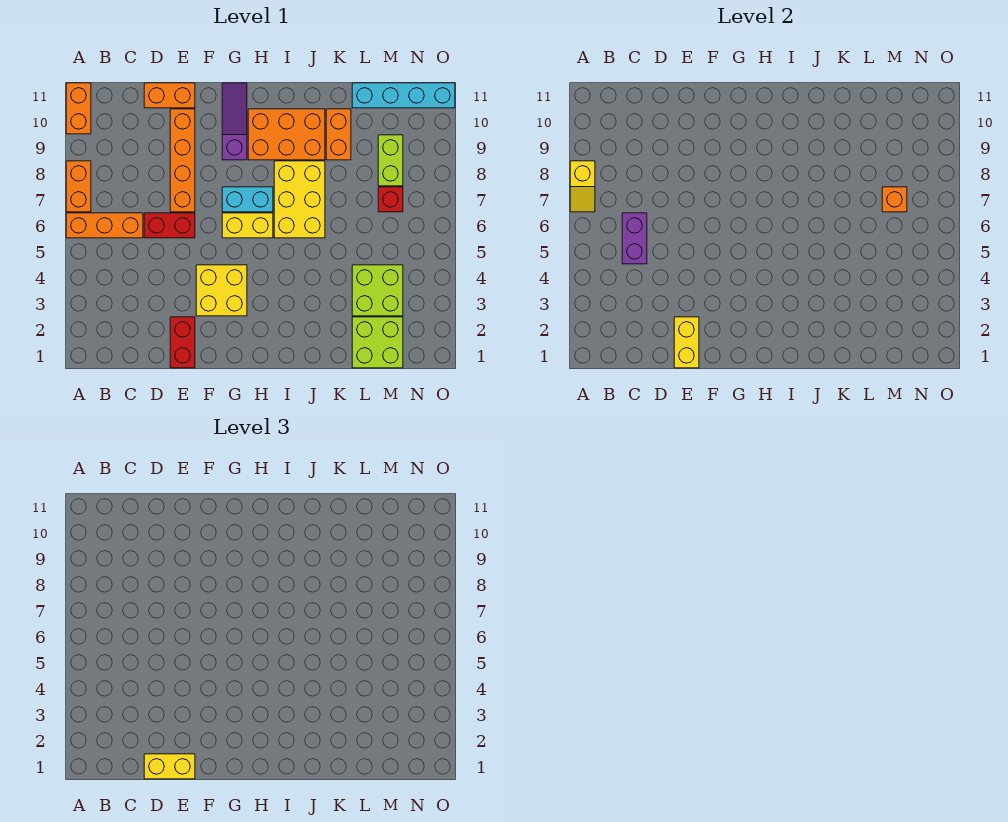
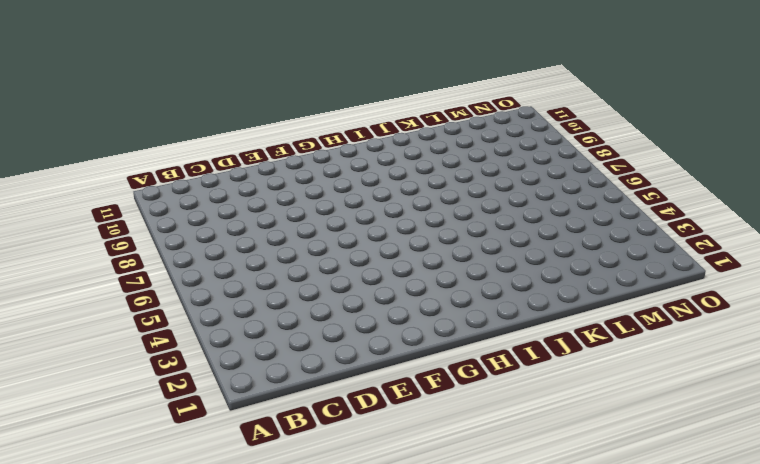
none -> orange 1x3 brick [66,213,143,238]
none -> orange 1x2 brick [66,161,91,212]
none -> orange 1x2 brick [66,83,91,134]

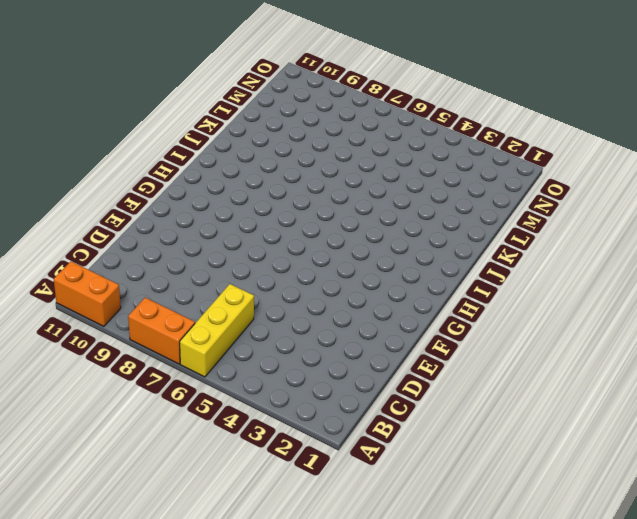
yellow 1x3 brick [180,284,254,377] -> orange 1x3 brick [66,213,143,238]
none -> red 1x2 brick [144,213,195,238]
none -> orange 1x2 brick [144,83,195,108]
none -> red 1x2 brick [170,317,195,368]

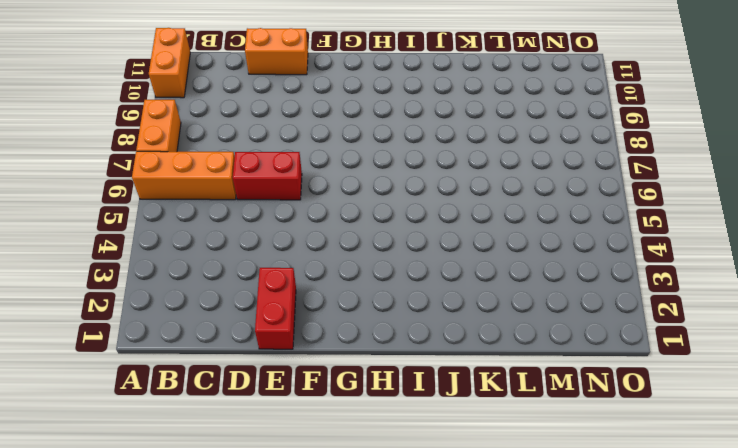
none -> orange 1x4 brick [170,109,195,212]
none -> yellow 2x2 brick [196,265,247,316]
none -> yellow 1x2 brick [222,213,273,238]

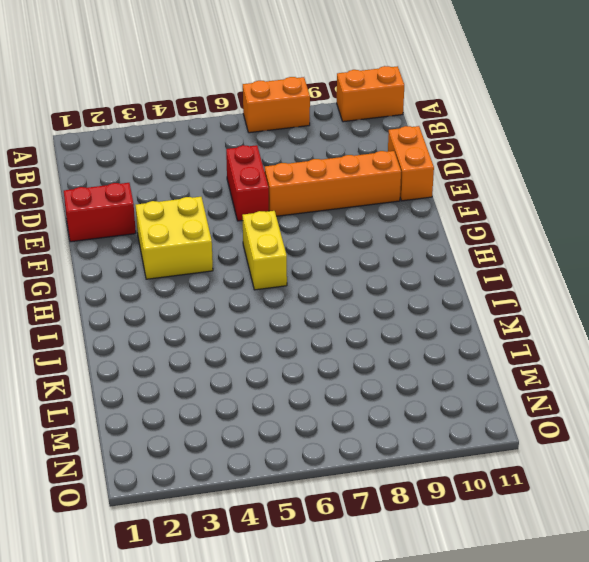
none -> orange 1x3 brick [66,213,143,238]
none -> cyan 1x2 brick [222,187,273,212]
none -> purple 1x3 slope [222,83,247,160]

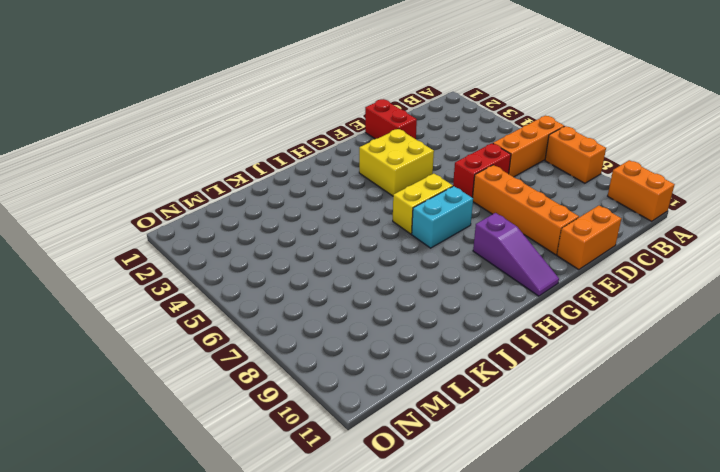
none -> orange 2x3 brick [248,109,325,160]
none -> yellow 2x3 brick [274,161,325,238]
none -> orange 1x2 brick [326,109,351,160]

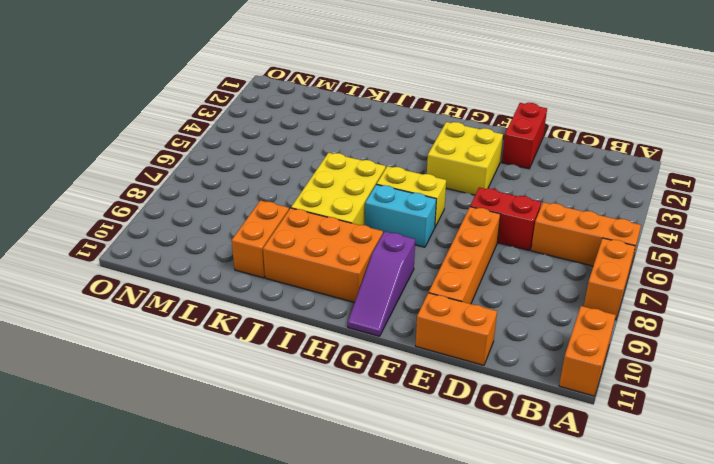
none -> lime 2x2 brick [352,317,403,368]
none -> lime 2x2 brick [352,265,403,316]
none -> cyan 1x4 brick [352,83,455,108]

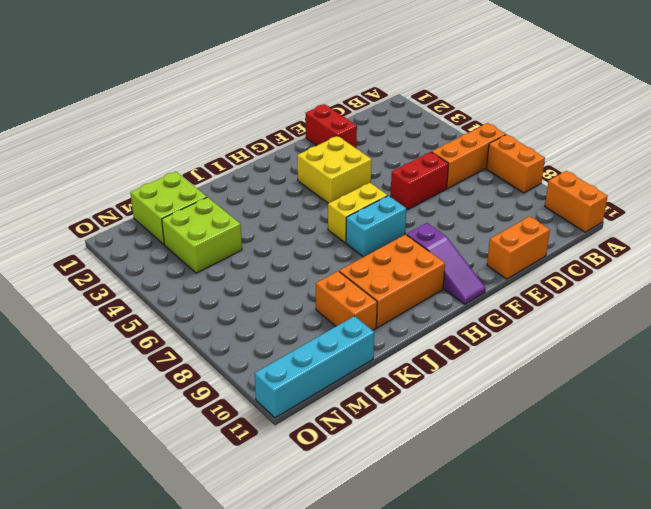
none -> orange 1x4 brick [170,109,195,212]
none -> yellow 2x3 brick [274,161,325,238]
none -> red 1x1 brick [378,187,403,212]

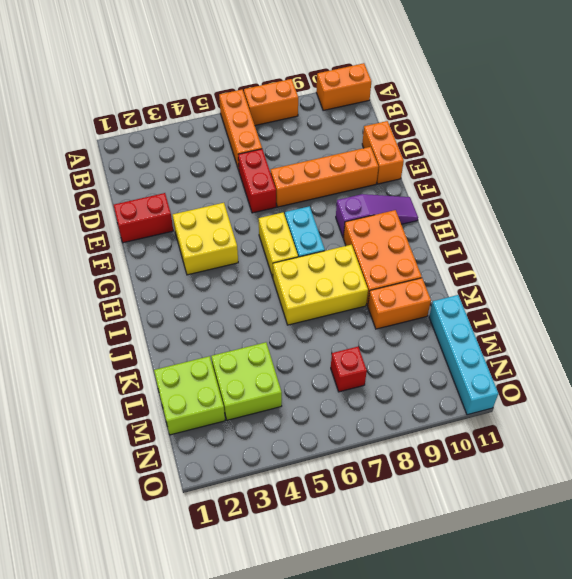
none -> lime 1x2 brick [378,135,403,186]
none -> yellow 1x2 slope [570,161,595,212]
none -> purple 1x2 brick [622,213,647,264]

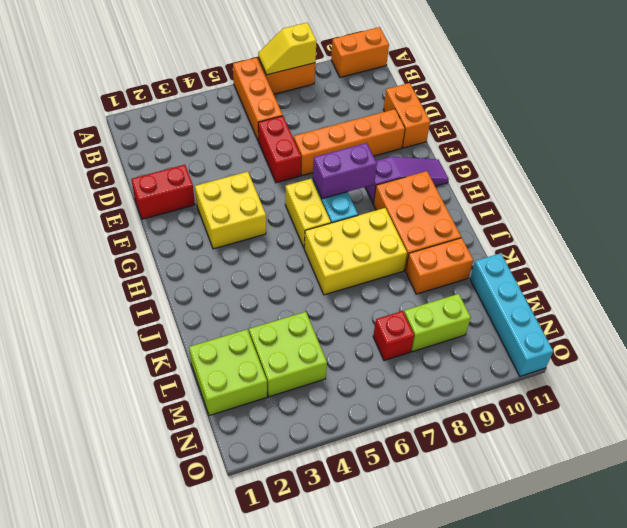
purple 1x2 brick [313,143,377,199] -> purple 1x2 brick moved to [622,213,647,264]
none -> yellow 1x2 brick [674,317,699,368]
none -> orange 1x1 brick [882,187,907,212]
none -> yellow 1x2 brick [144,754,195,779]

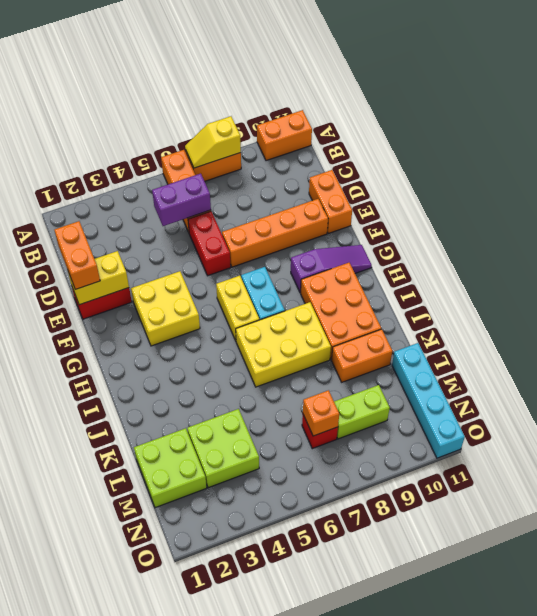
orange 1x2 brick [54,221,100,290] -> yellow 1x2 brick [144,754,195,779]

